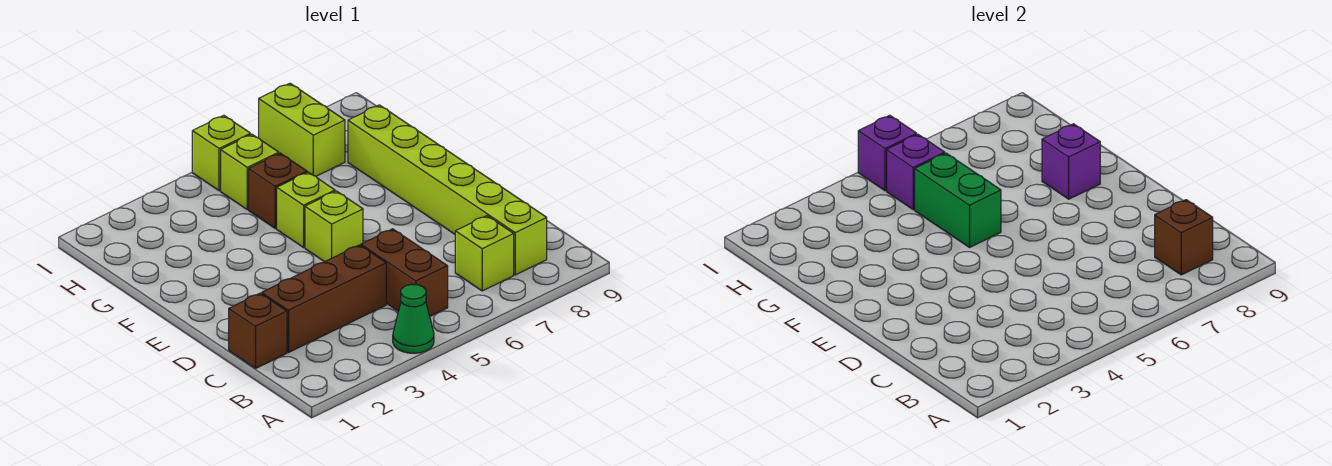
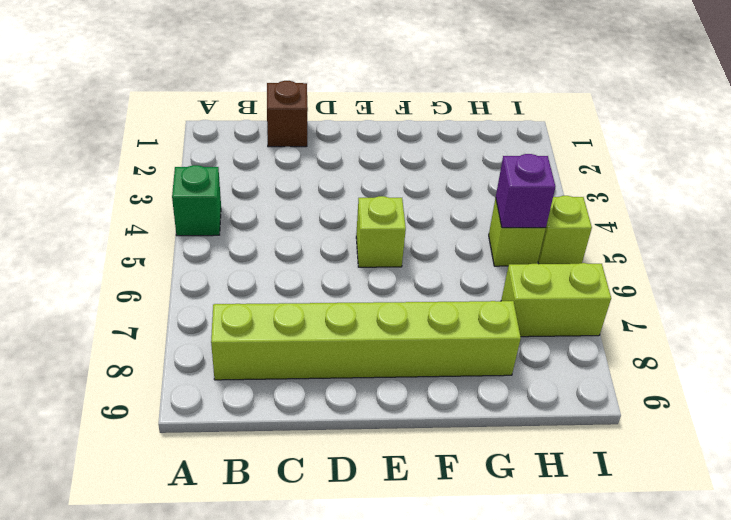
green 1x1 brick [172,165,221,236] -> green 1x1 cone [393,284,434,353]
none -> brown 1x2 brick [361,229,448,316]
none -> lime 1x1 brick [455,216,514,291]
none -> brown 1x3 brick [262,245,386,352]

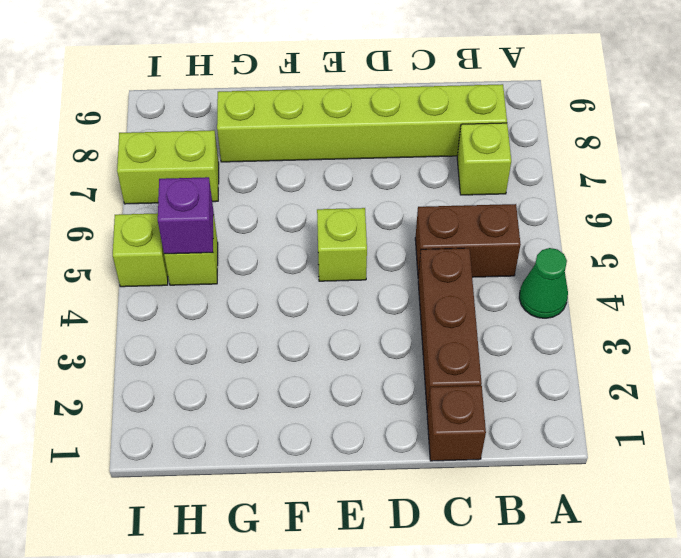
none -> lime 1x1 brick [277,172,335,247]
none -> brown 1x1 brick [249,153,307,229]
none -> brown 1x1 brick [1155,200,1213,275]

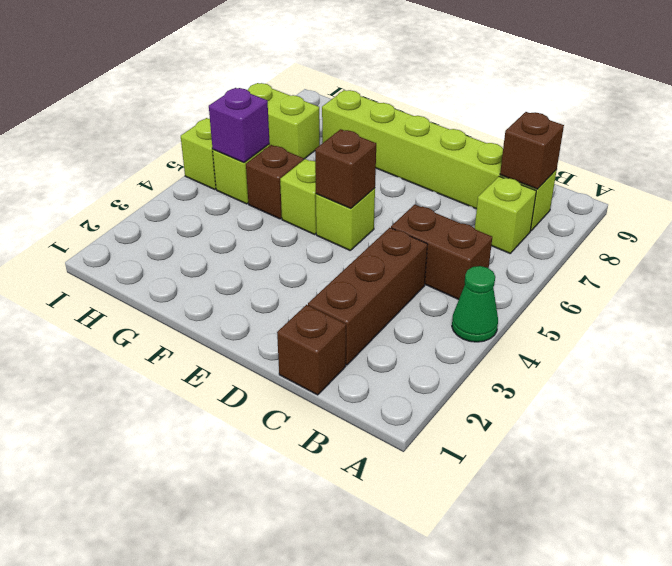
brown 1x1 brick [315,129,376,208] -> none
none -> green 1x2 brick [915,153,1001,247]
none -> purple 1x1 brick [1042,124,1100,199]
none -> purple 1x1 brick [858,115,917,191]

